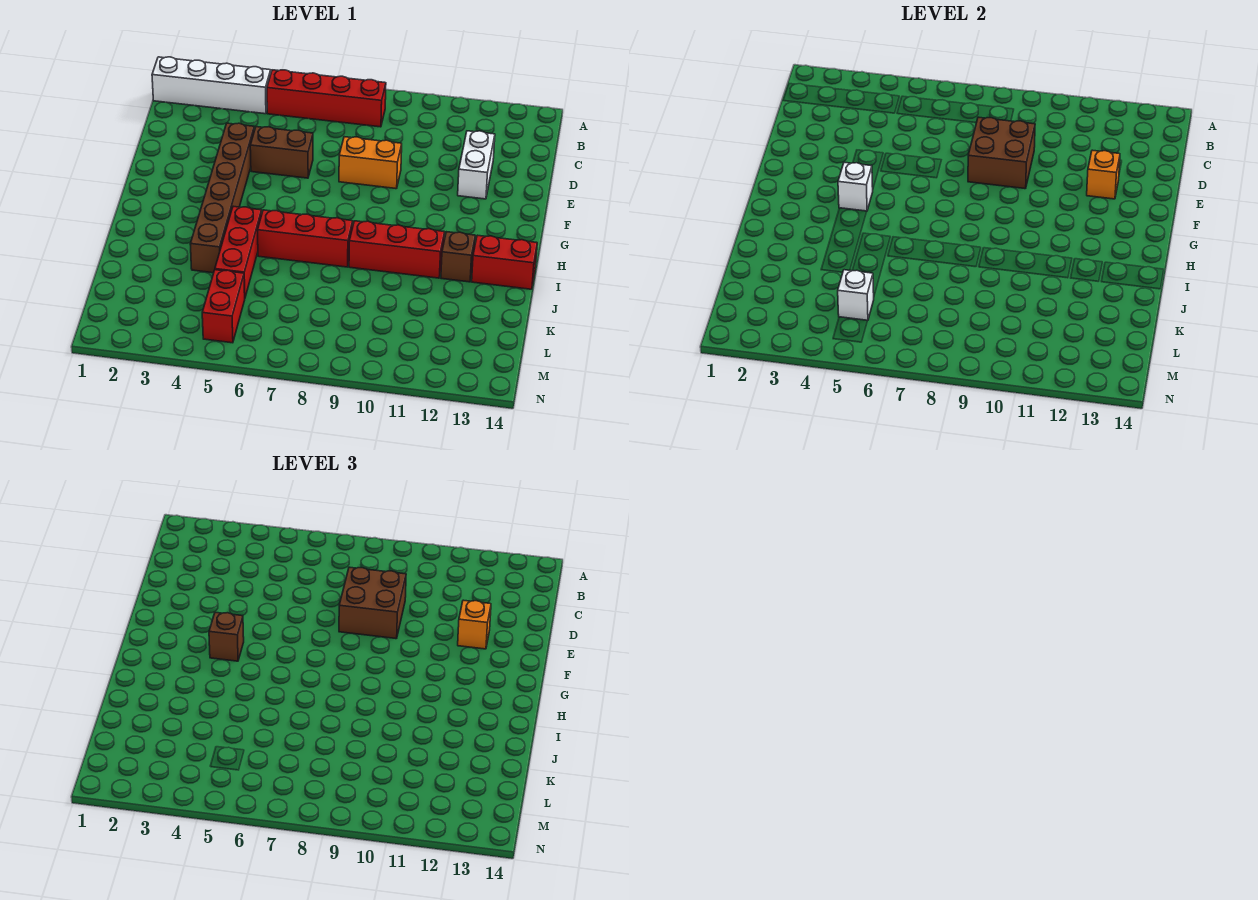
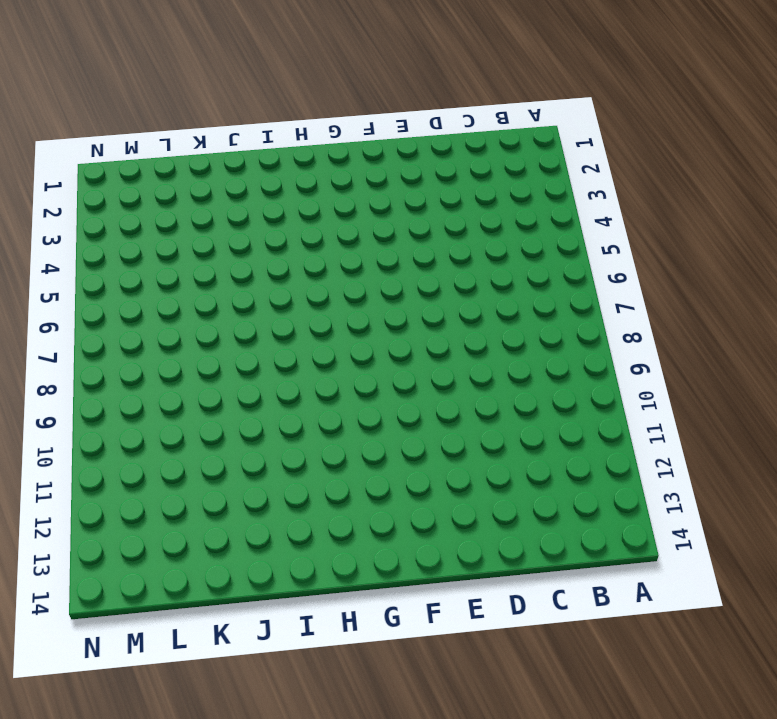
none -> white 1x4 brick [152,57,271,114]
none -> red 1x4 brick [267,70,386,127]
none -> white 1x2 brick [458,131,495,199]

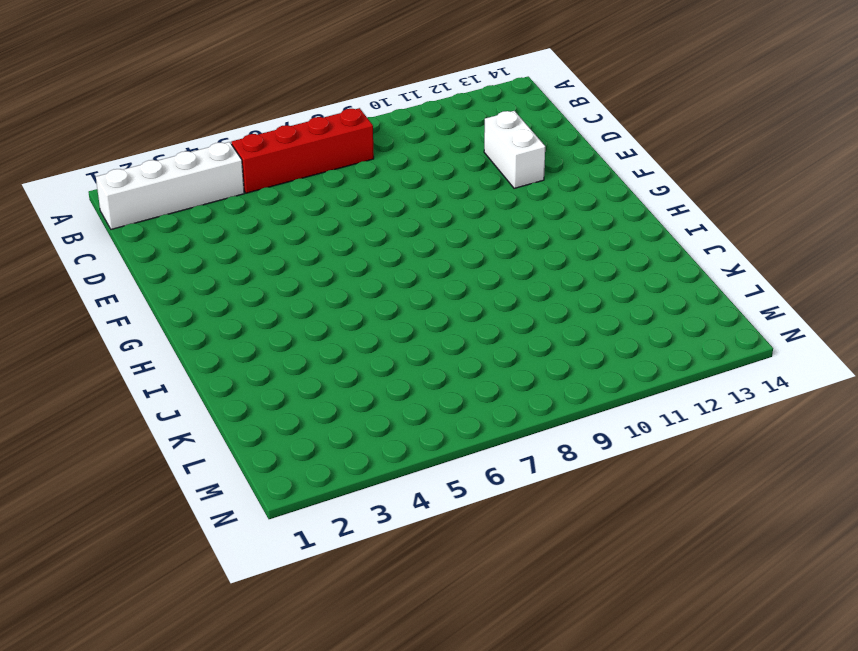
none -> brown 1x6 brick [190,123,254,273]
none -> brown 1x2 brick [250,127,313,178]
none -> orange 1x2 brick [339,137,402,189]

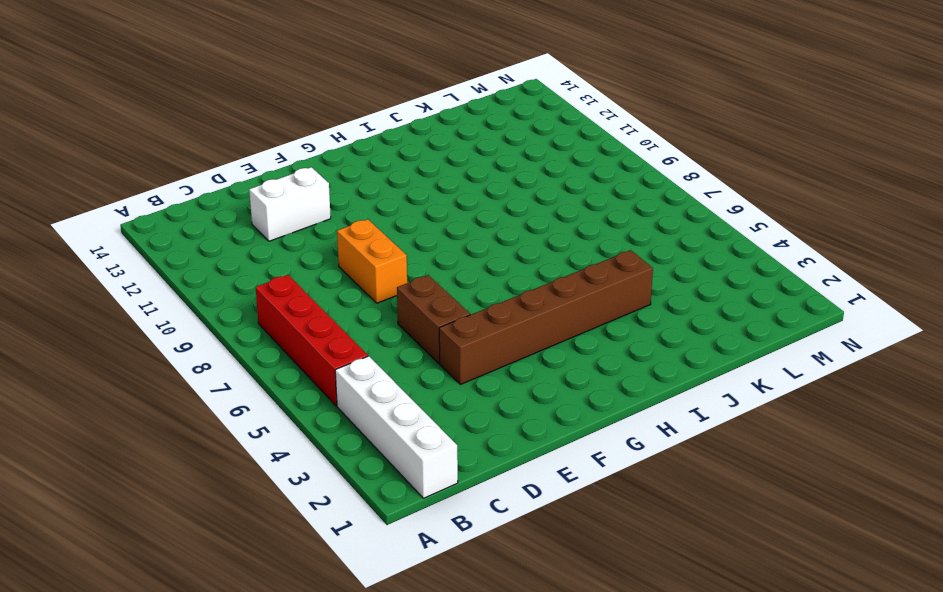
none -> red 1x3 brick [215,206,262,297]
none -> red 1x3 brick [258,210,353,267]
none -> red 1x3 brick [349,221,445,278]

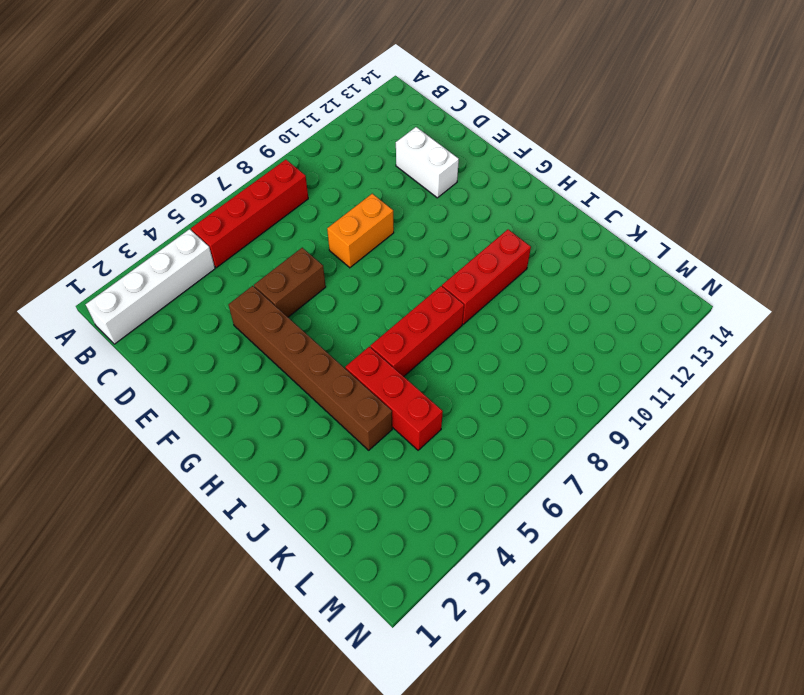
none -> brown 1x1 brick [441,232,475,282]
none -> red 1x2 brick [472,235,537,289]
none -> red 1x2 brick [202,270,245,343]

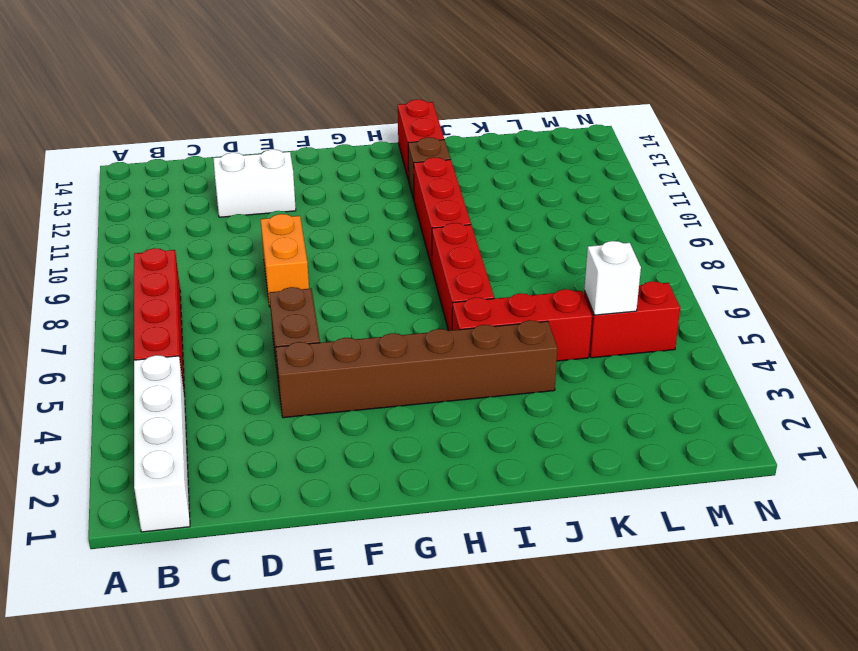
none -> brown 2x2 brick [968,117,1035,189]
none -> orange 1x1 brick [1087,150,1120,199]
none -> white 1x1 brick [838,162,873,211]

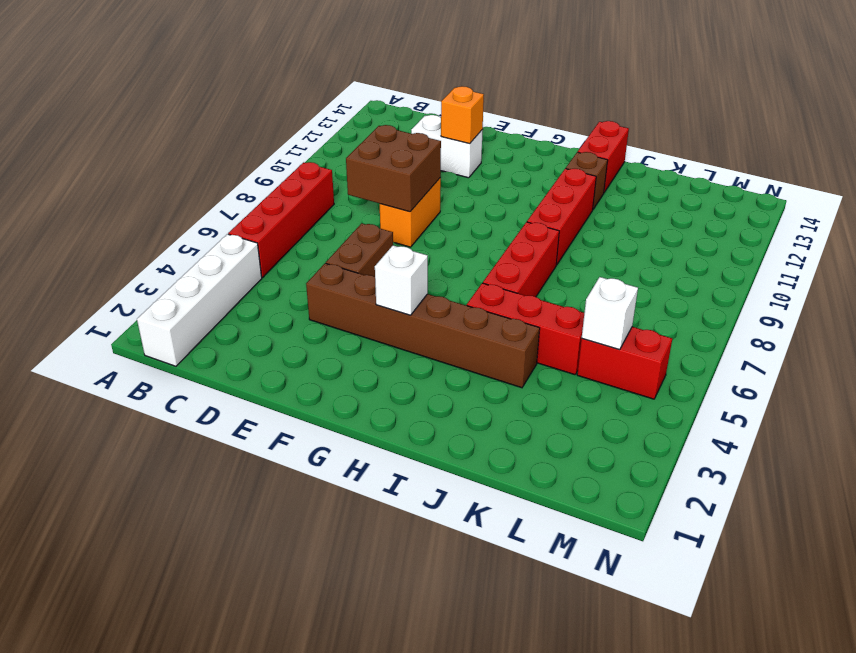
none -> brown 2x2 brick [339,567,406,639]
none -> orange 1x1 brick [458,600,491,649]
none -> brown 1x1 brick [209,612,244,661]

